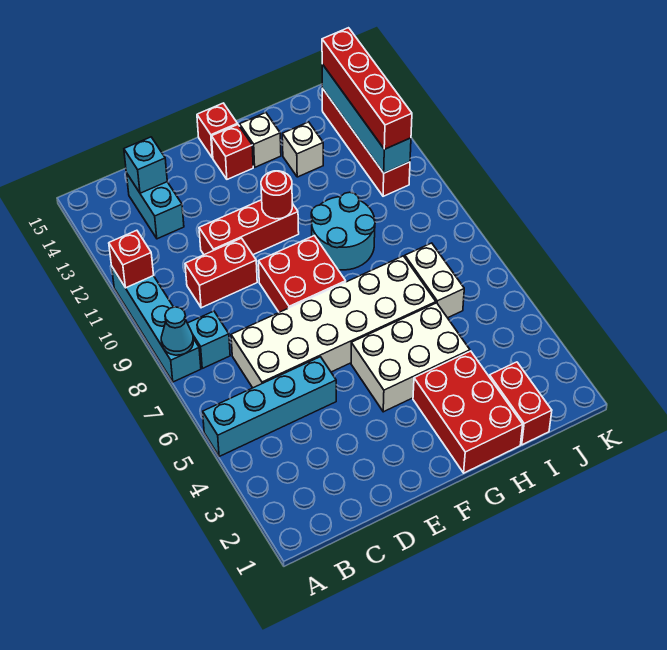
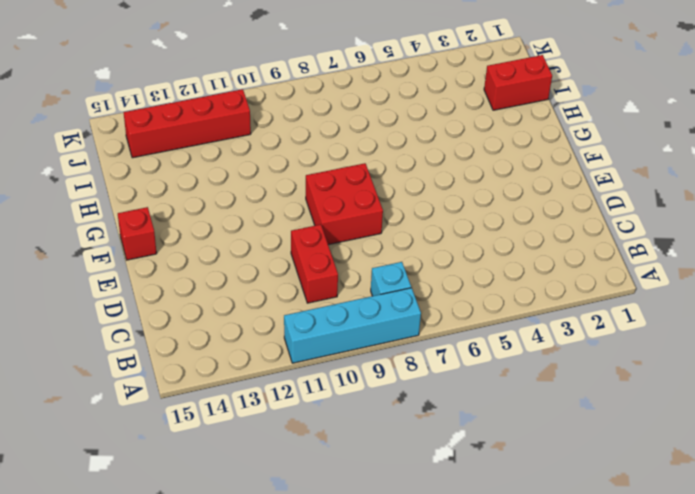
none -> cyan 1x4 brick [203,357,336,457]
none -> white 2x6 brick [231,256,436,388]
none -> cyan 1x2 brick [126,173,184,239]

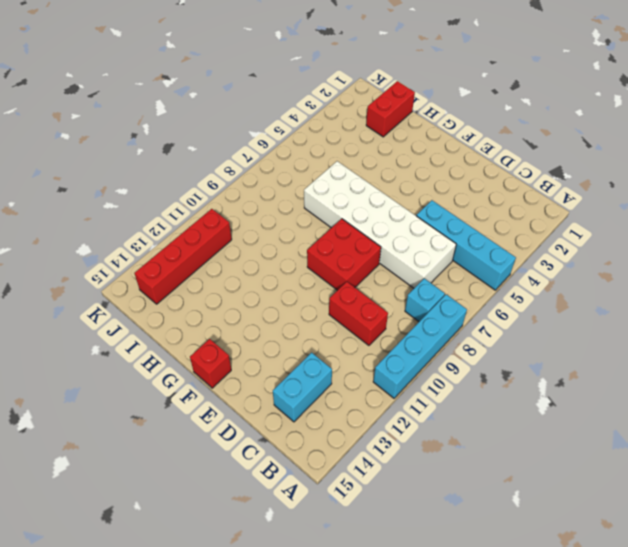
none -> red 1x3 brick [199,200,299,255]
none -> white 2x3 brick [351,303,470,412]
none -> red 1x1 brick [212,125,253,179]

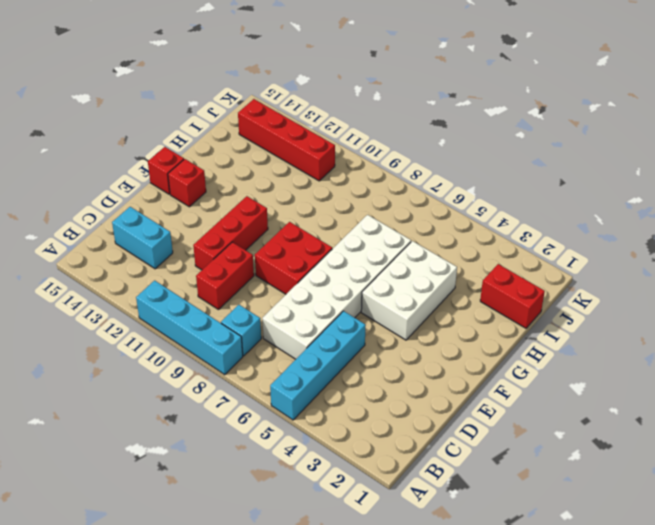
none -> red 2x3 brick [413,351,523,473]
none -> cyan 2x2 round brick [311,192,375,270]
none -> white 1x1 brick [240,113,281,167]

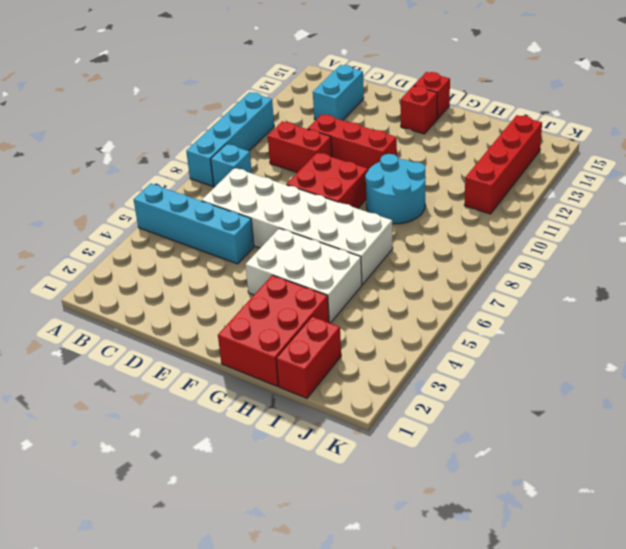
none -> white 1x1 brick [240,113,281,167]
none -> white 1x1 brick [282,122,323,177]
none -> white 1x2 brick [405,243,464,318]

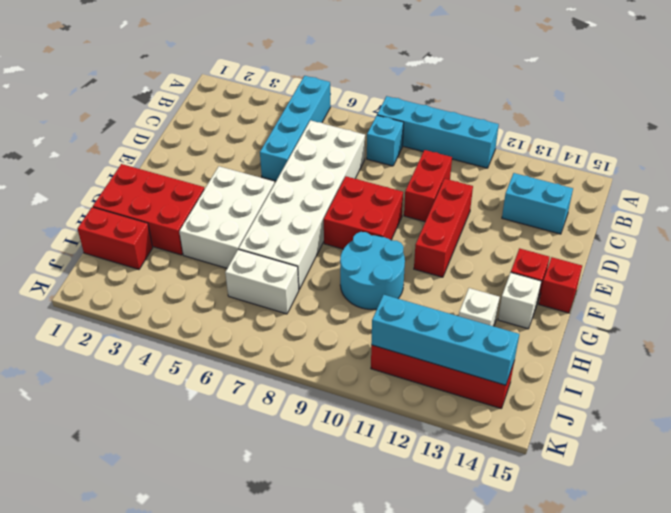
none -> cyan 1x1 cone [161,307,193,355]
none -> red 1x1 brick [109,230,154,288]
none -> cyan 1x1 brick [124,137,167,193]

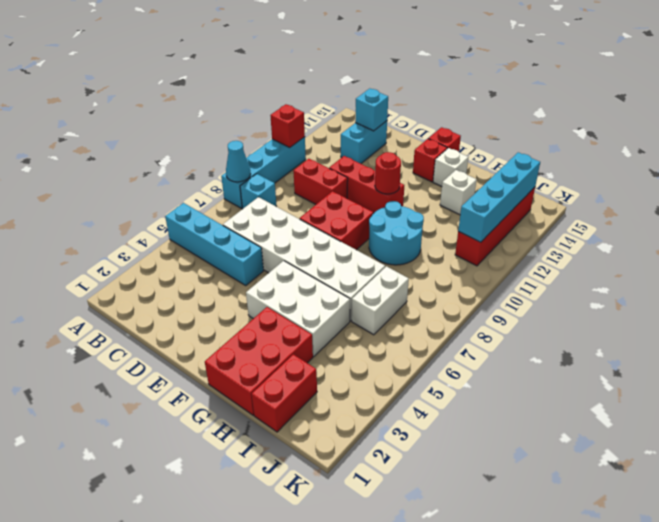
none -> red 1x4 brick [322,28,412,149]

